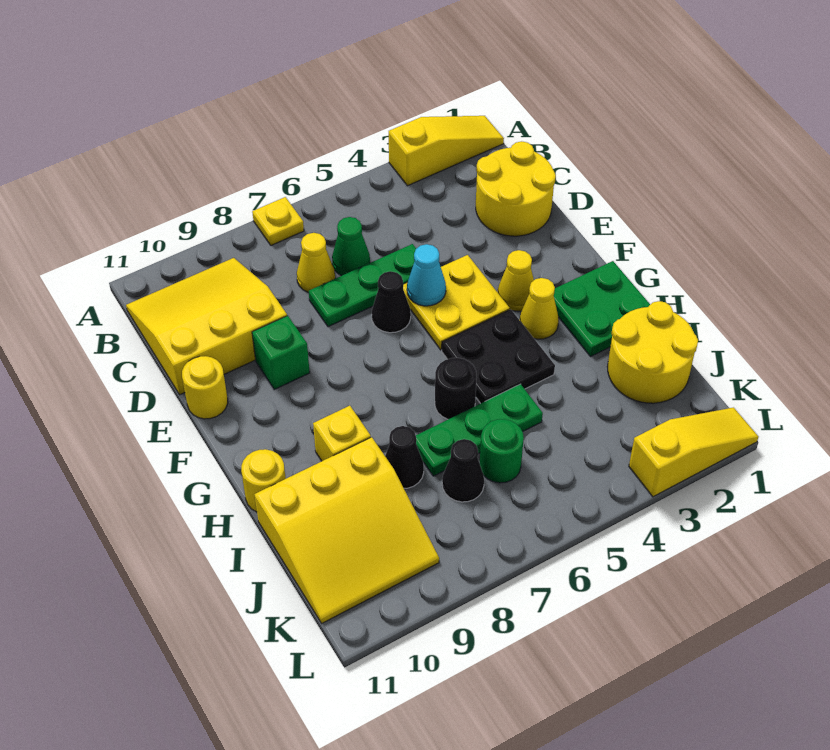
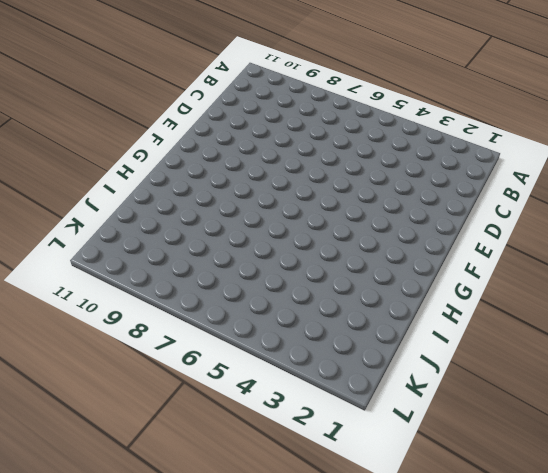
none -> yellow 1x3 slope [389,116,504,186]
none -> yellow 1x1 plate [252,197,304,245]
none -> yellow 3x3 slope [126,258,287,395]

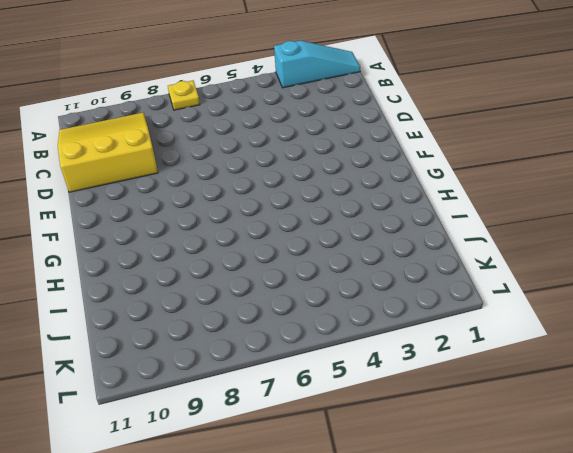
cyan 1x3 slope [274,41,360,88] -> yellow 1x3 slope [389,116,504,186]
none -> yellow 2x2 round brick [476,141,556,236]
none -> green 1x1 cone [332,217,370,276]
none -> yellow 1x1 cone [297,233,335,293]

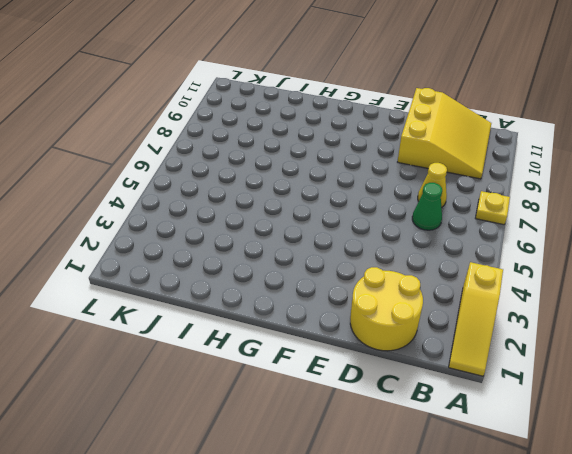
none -> green 1x3 plate [309,244,416,327]
none -> yellow 2x2 plate [403,255,510,350]
none -> black 1x1 cone [372,271,411,333]

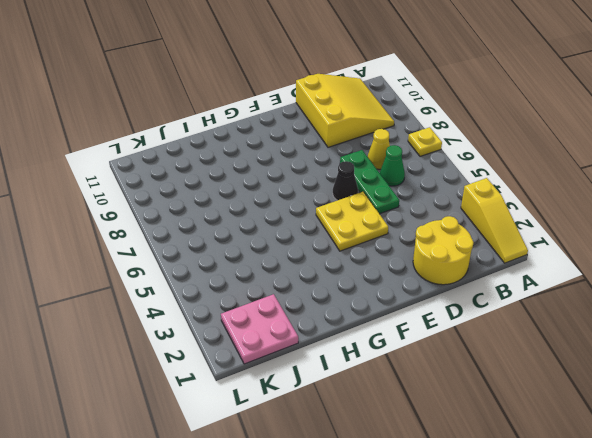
pink 2x2 plate [221,294,298,364] -> yellow 2x2 round brick [607,301,698,403]
none -> green 1x1 brick [252,316,310,389]
none -> yellow 1x1 round brick [182,356,228,419]
none -> yellow 1x1 cone [498,250,534,311]

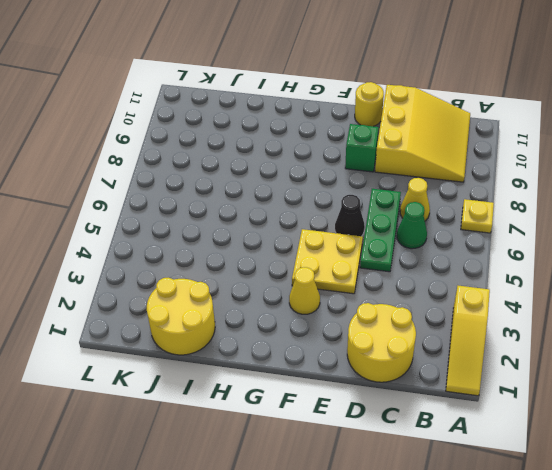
none -> green 2x2 plate [554,261,650,356]
none -> yellow 1x1 cone [519,278,559,339]
none -> black 2x2 plate [442,309,555,403]

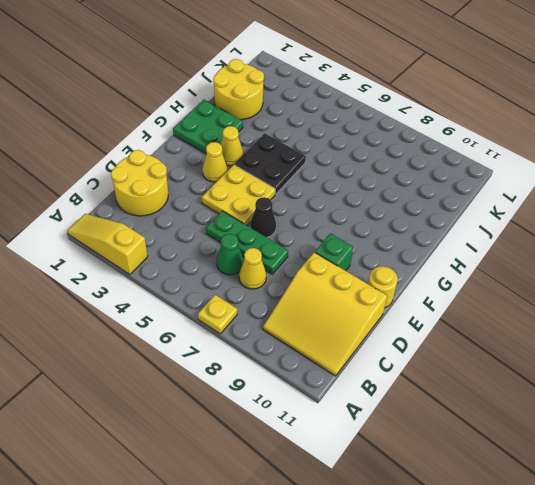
none -> black 1x1 round brick [435,358,477,419]
none -> yellow 1x1 brick [313,406,371,461]
none -> yellow 1x1 round brick [241,449,286,512]

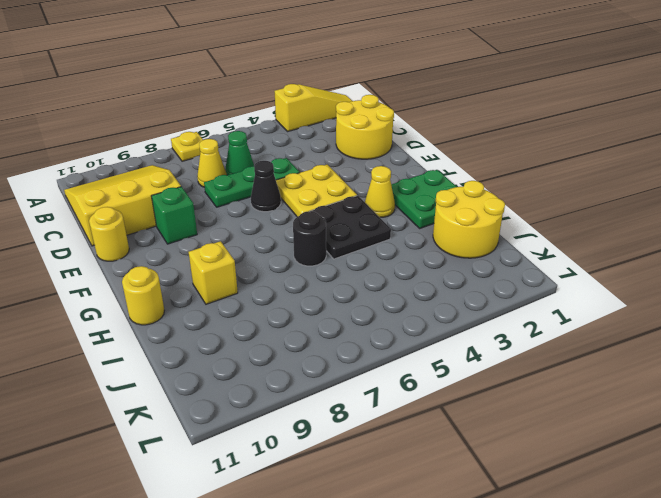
none -> yellow 1x1 cone [498,250,534,311]
none -> green 1x3 plate [416,384,543,476]
none -> black 1x1 cone [385,426,424,488]

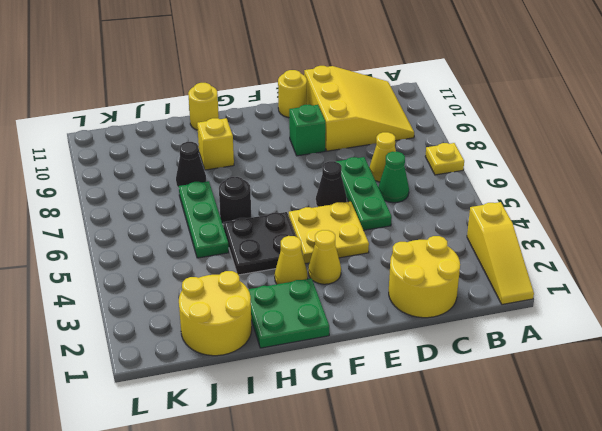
none -> yellow 3x3 slope [255,437,439,623]
none -> green 1x1 round brick [480,419,524,483]
none -> black 1x1 cone [442,439,484,502]

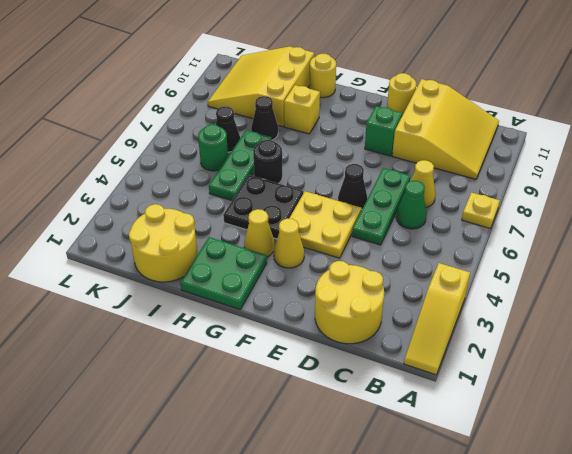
none -> yellow 1x3 slope [629,407,758,497]
none -> cyan 1x1 cone [407,244,446,306]

